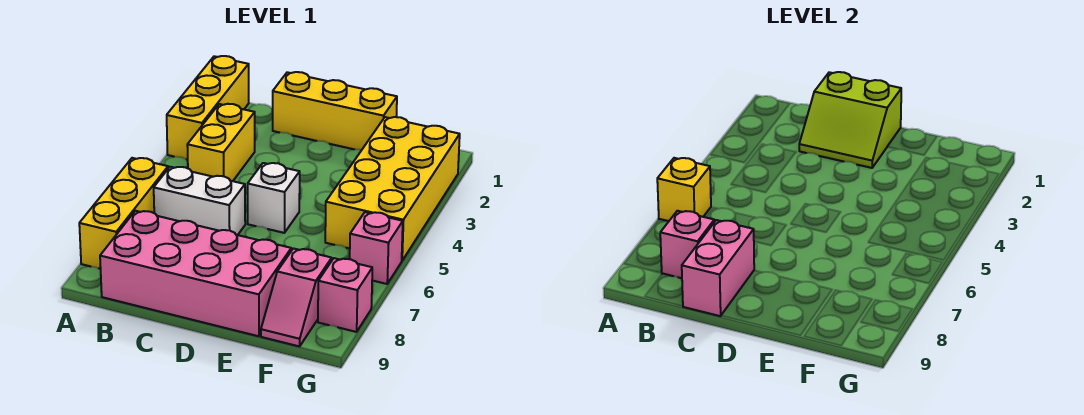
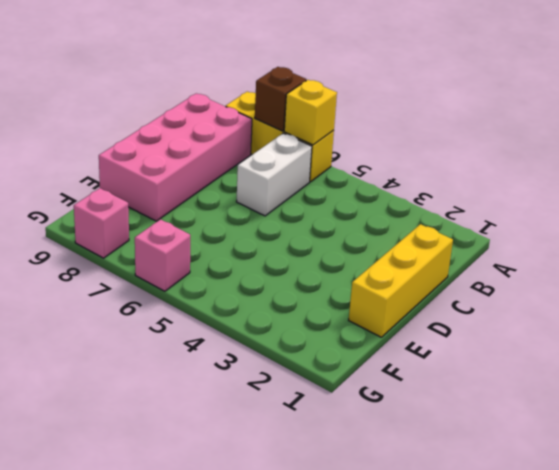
brown 1x1 brick [255,67,306,131] -> none
none -> yellow 1x3 brick [167,56,249,160]
none -> yellow 1x2 brick [187,104,255,181]
none -> white 1x1 brick [248,163,300,233]

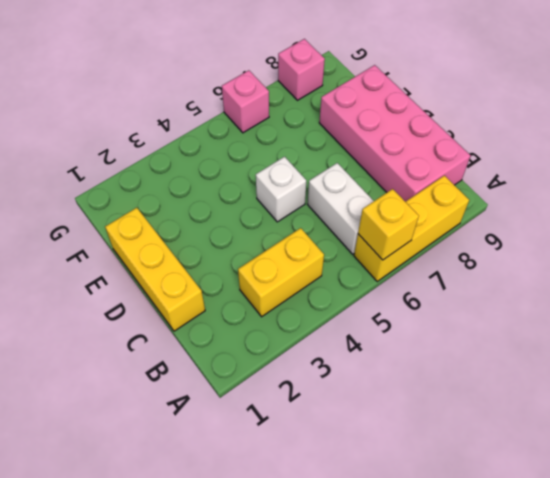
none -> yellow 1x3 brick [167,56,249,160]
none -> yellow 2x4 brick [325,117,460,260]
none -> pink 1x2 slope [261,249,332,346]

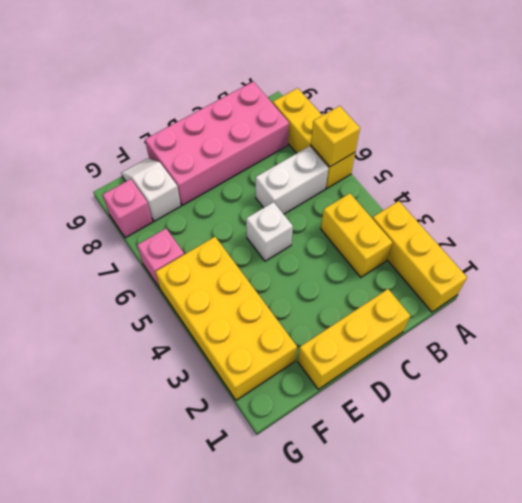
white 1x2 slope [121,158,181,221] -> pink 1x2 slope [261,249,332,346]
none -> pink 1x1 brick [660,211,714,278]
none -> lime 2x2 slope [799,72,901,168]
none -> pink 1x2 brick [682,220,754,316]

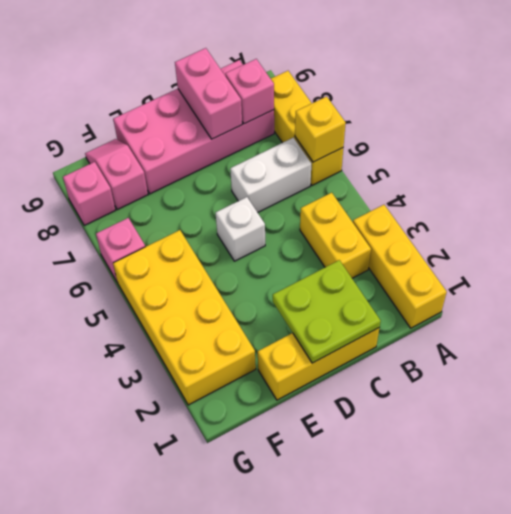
lime 2x2 plate [273,260,381,363] -> lime 2x2 slope [799,72,901,168]

